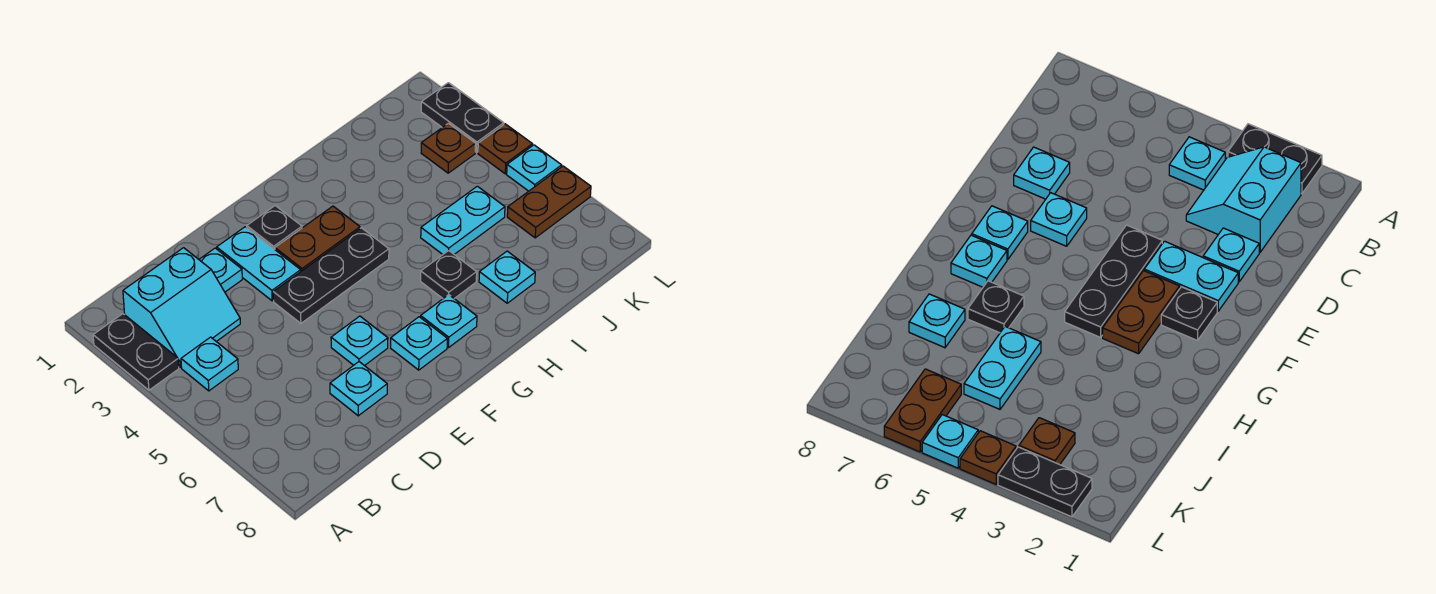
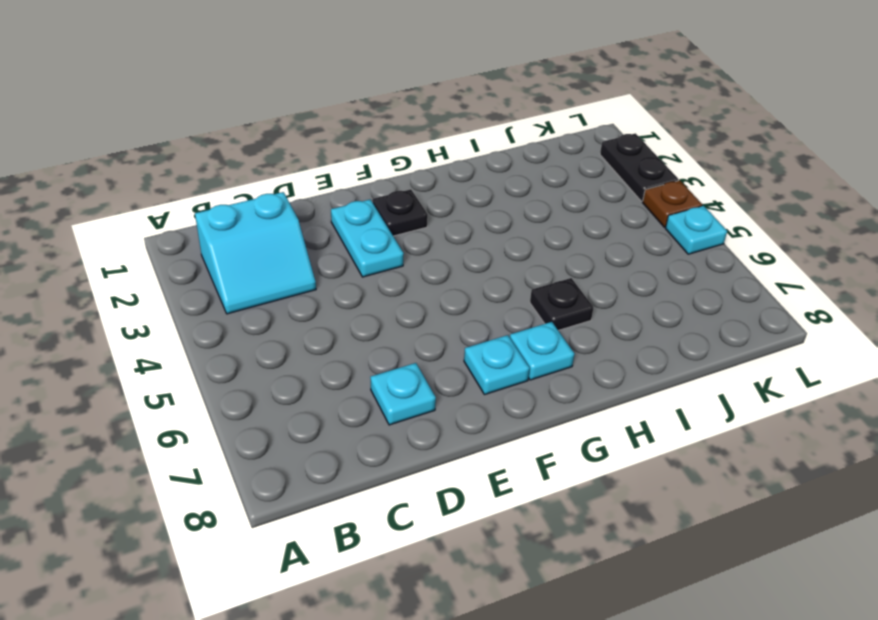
none -> black 1x2 plate [93,314,179,390]
none -> cyan 1x1 plate [181,337,238,391]
none -> cyan 1x1 plate [199,248,242,292]

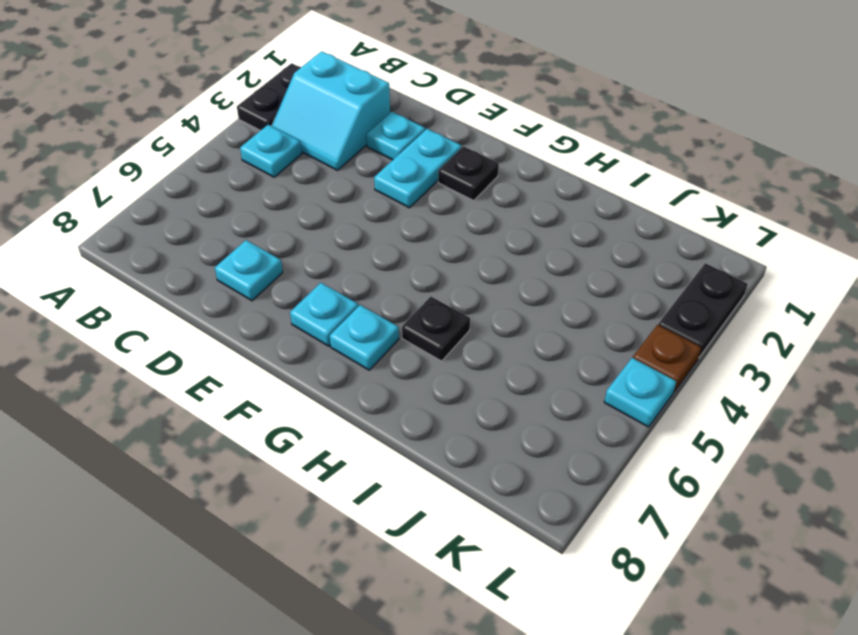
none -> black 1x3 plate [273,228,389,323]
none -> cyan 1x1 plate [331,316,388,366]
none -> brown 1x2 plate [275,206,360,271]

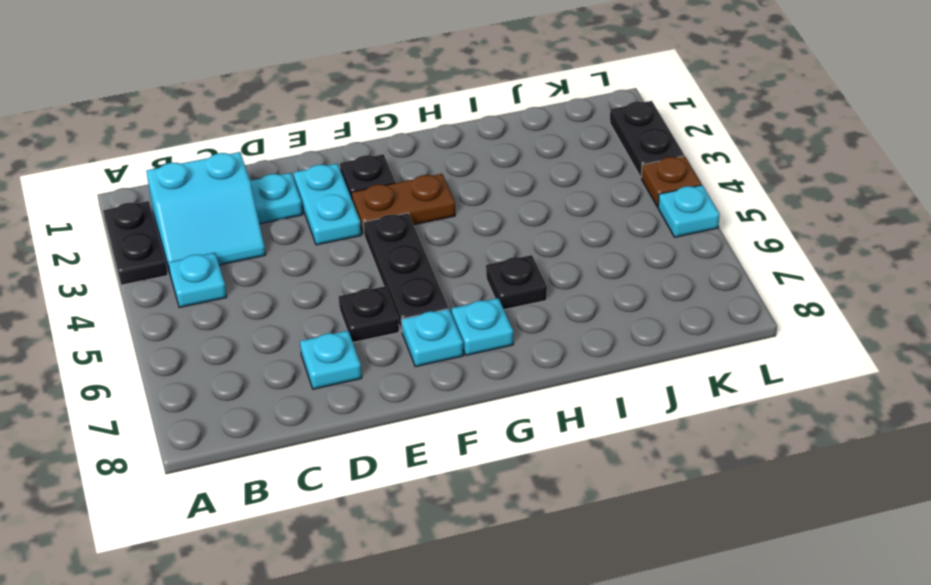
black 1x1 plate [339,286,399,342] -> cyan 1x1 plate [331,316,388,366]
black 1x3 plate [363,213,448,331] -> black 1x3 plate turned to [273,228,389,323]
none -> cyan 1x2 plate [421,186,505,254]
none -> cyan 1x1 plate [479,251,535,303]
none -> brown 1x1 plate [421,123,476,173]

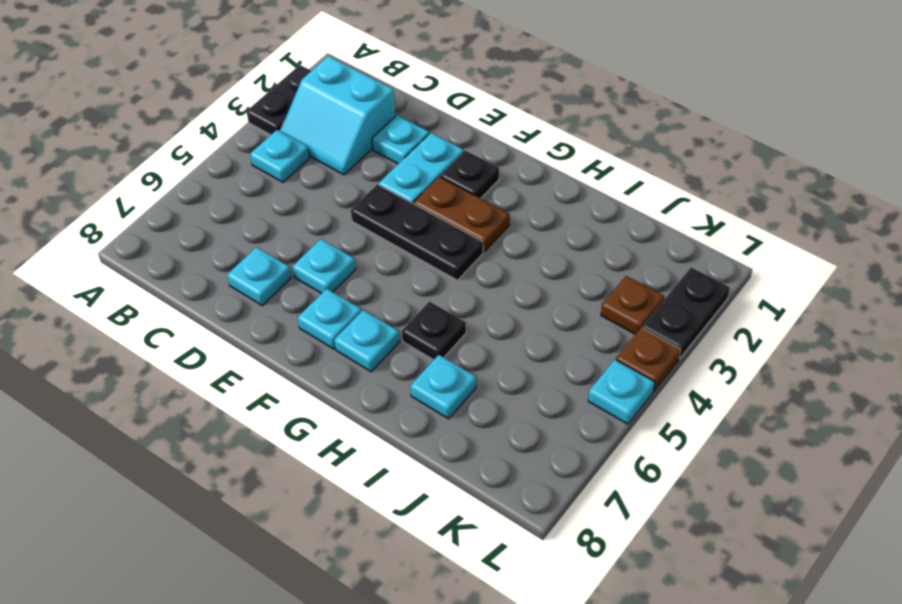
none -> cyan 1x2 plate [421,186,505,254]
none -> brown 1x2 plate [507,166,591,238]

